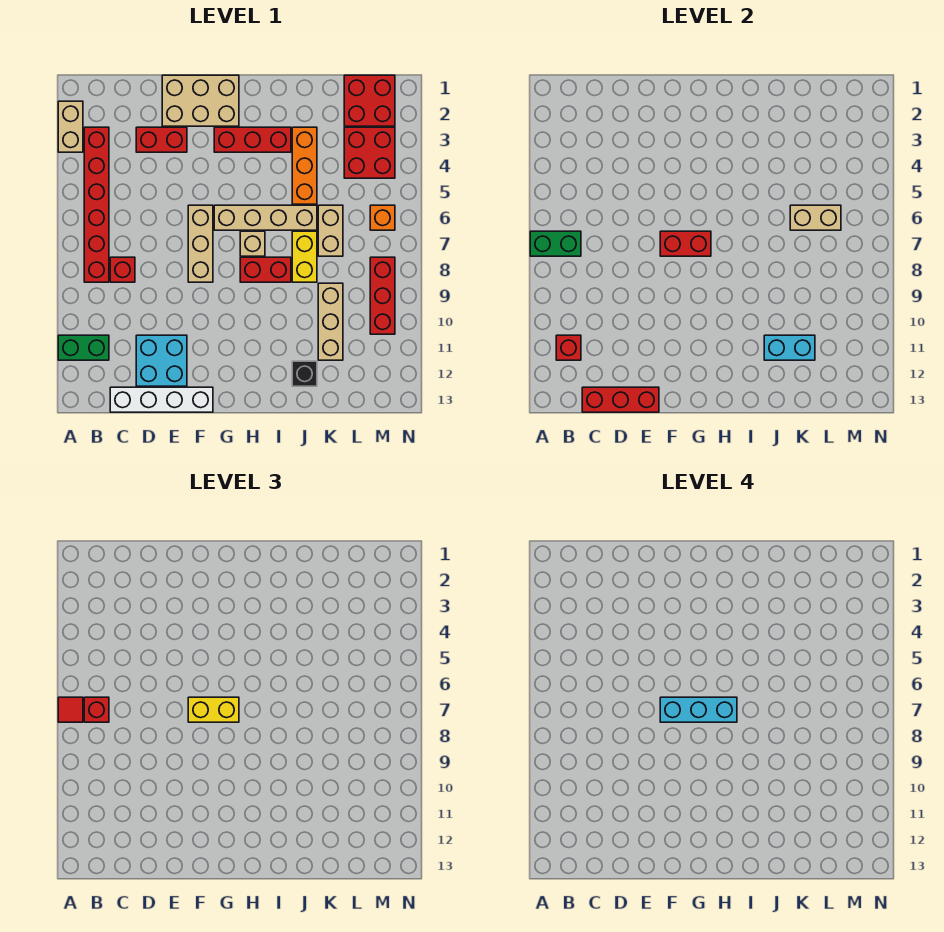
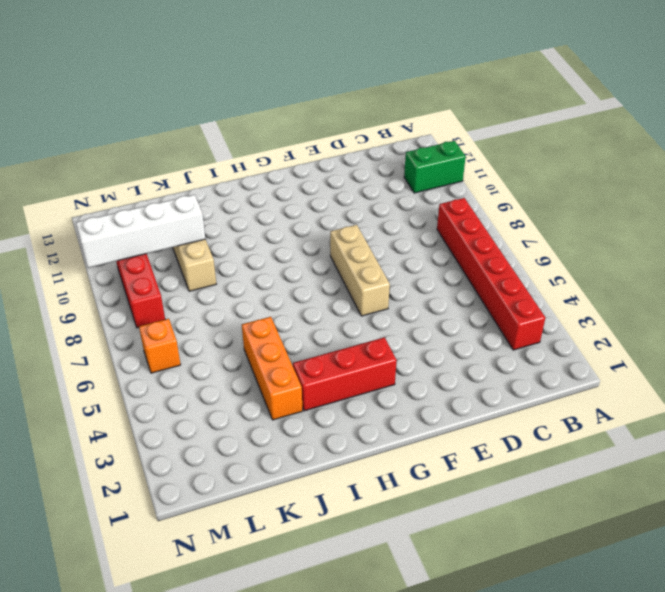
white 1x4 brick [76,195,205,268] -> white 1x4 brick moved to [110,387,213,412]
none -> tan 1x2 brick [58,101,83,152]
none -> red 1x1 brick [110,257,135,282]
none -> red 1x2 brick [136,127,187,152]
none -> cyan 2x2 brick [136,335,187,386]

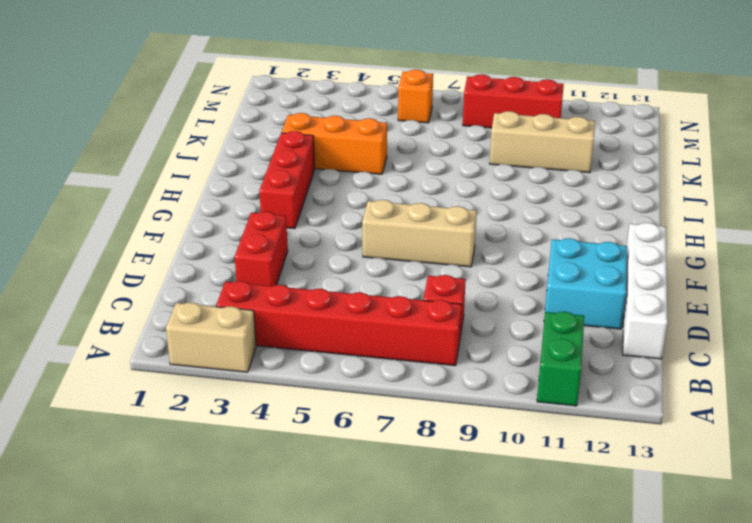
none -> tan 2x3 brick [162,75,239,126]
none -> tan 1x4 brick [214,205,317,230]
none -> tan 1x1 brick [240,231,265,256]
none -> red 1x2 brick [240,257,291,282]

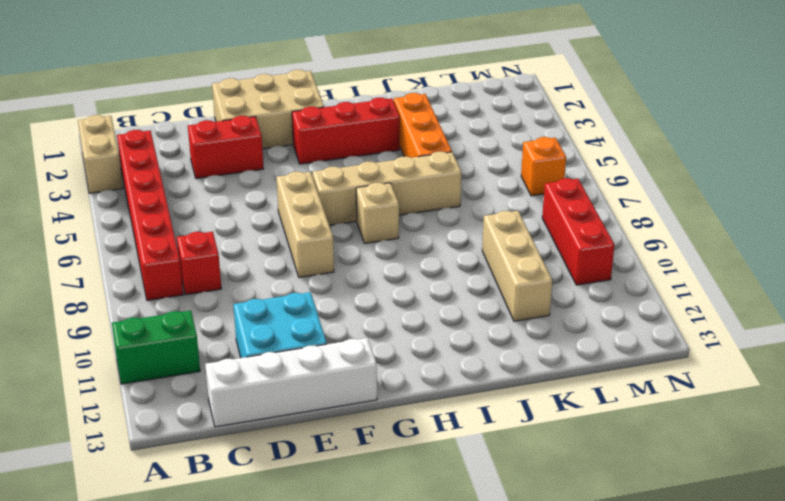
none -> red 1x2 brick [240,257,291,282]
none -> yellow 1x2 brick [292,231,317,282]
none -> black 1x1 brick [292,361,317,386]
none -> tan 1x2 brick [318,205,343,256]

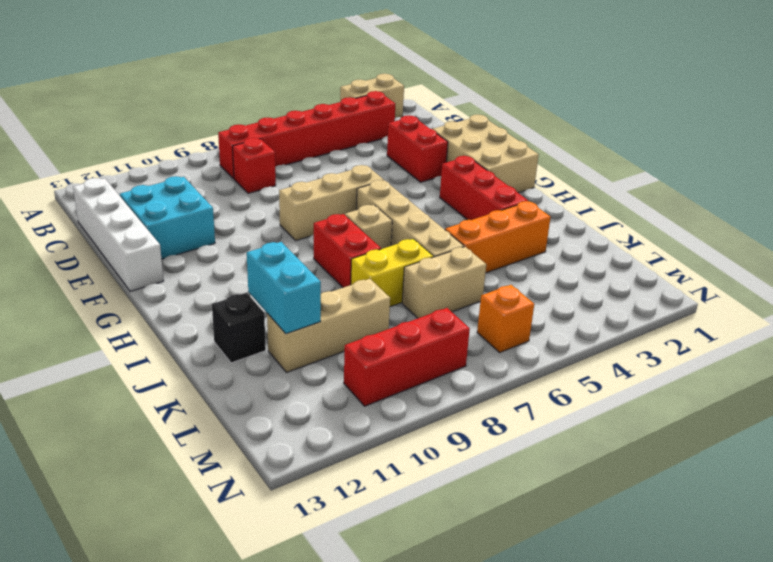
none -> green 1x2 brick [58,335,109,360]
none -> red 2x2 brick [344,75,395,126]
none -> red 2x2 brick [344,127,395,178]
none -> green 1x2 brick [530,231,581,256]

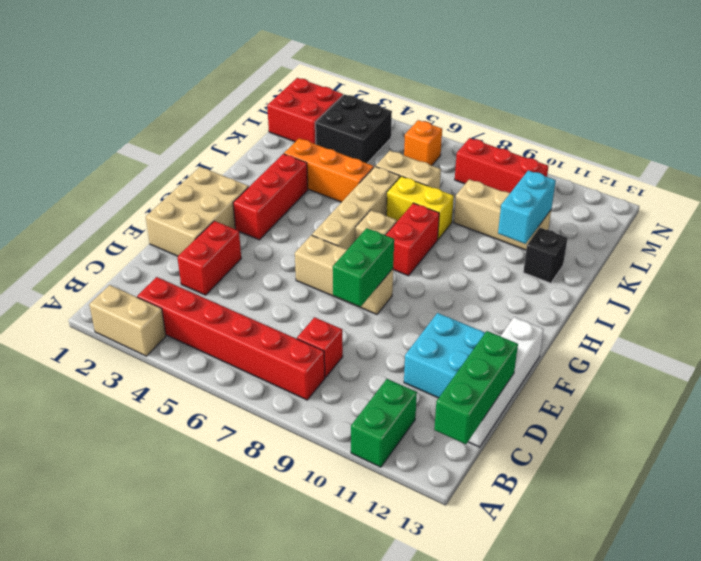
green 1x3 brick [434,331,518,444] -> red 1x3 brick [582,387,659,412]
green 1x2 brick [333,228,394,307] -> green 1x2 brick moved to [530,231,581,256]
black 2x2 brick [315,94,392,163] -> red 2x2 brick [344,127,395,178]
none -> red 1x1 brick [556,335,581,360]
none -> red 1x2 brick [660,231,711,256]
none -> tan 1x2 brick [790,205,841,230]
none -> red 1x1 tile [58,697,83,722]

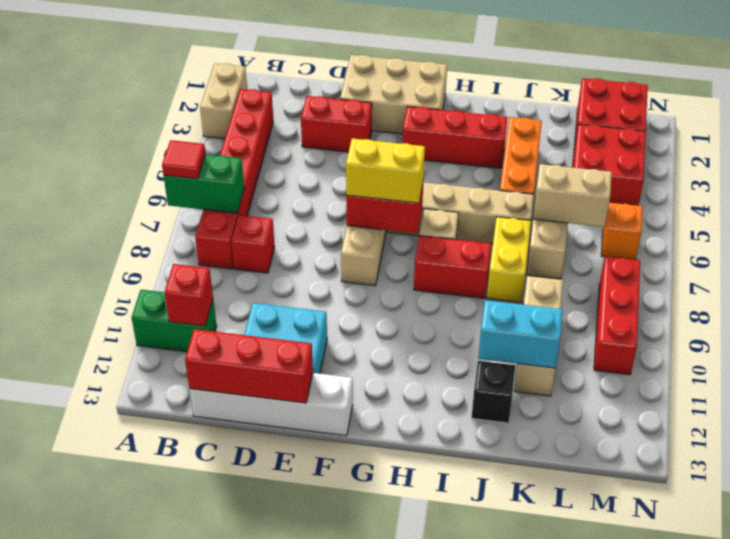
none -> red 1x1 brick [84,697,109,722]
none -> cyan 1x3 brick [660,697,737,722]

